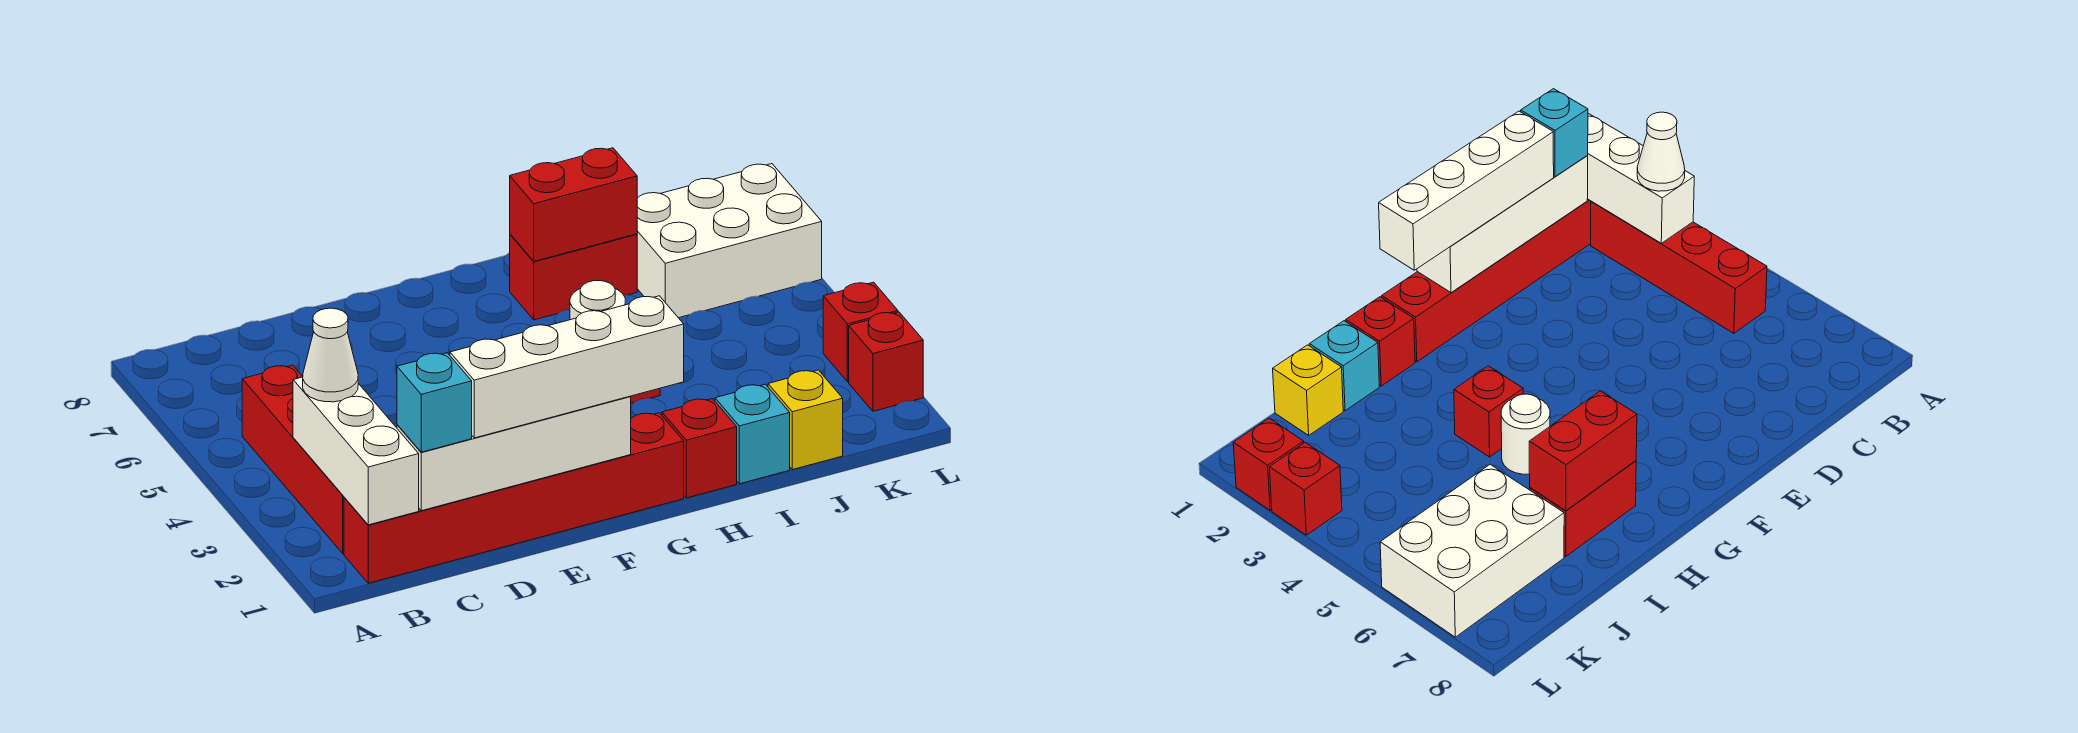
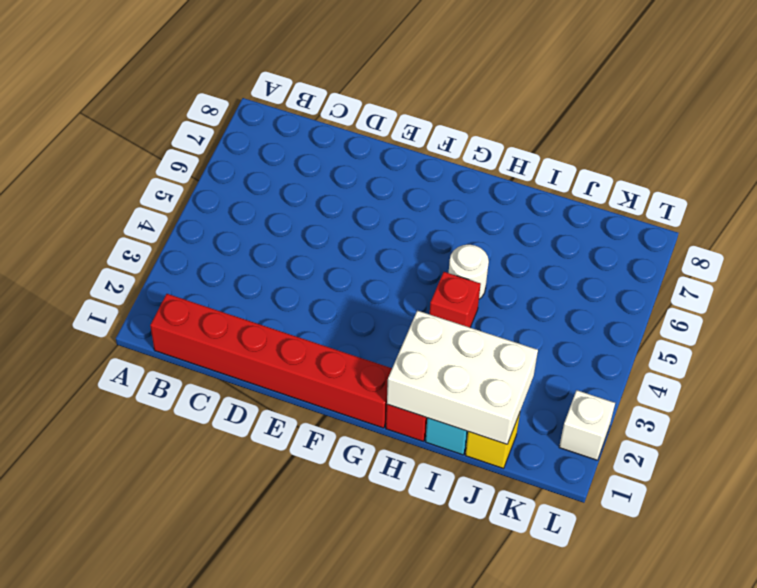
white 2x3 brick [387,311,538,444] -> white 2x3 brick moved to [637,164,822,318]
white 1x1 brick [559,390,615,460] -> red 1x1 brick [849,312,923,411]
none -> red 1x4 brick [242,365,344,554]
none -> red 1x2 brick [510,234,637,320]
none -> red 1x1 brick [823,282,898,382]

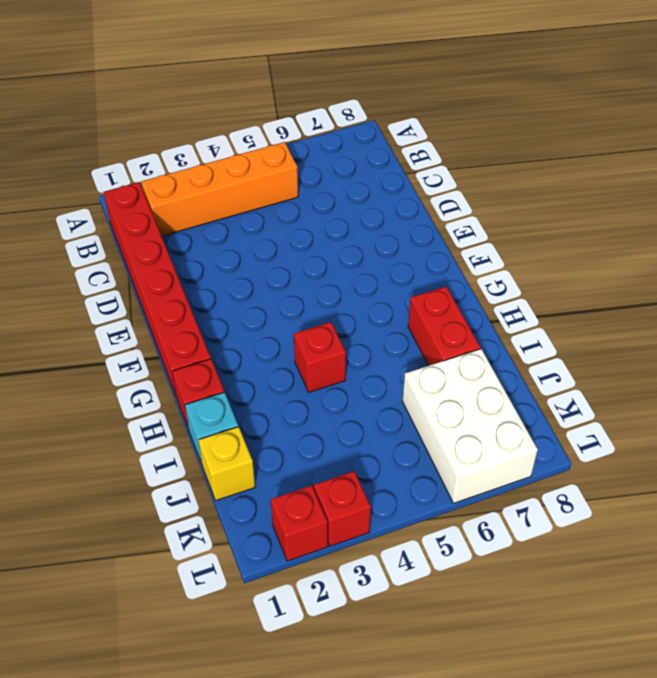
orange 1x4 brick [141,142,298,236] -> red 1x4 brick [242,365,344,554]
none -> white 1x1 round brick [570,281,625,320]
none -> white 1x3 brick [293,377,419,525]
none -> white 1x4 brick [397,396,631,511]

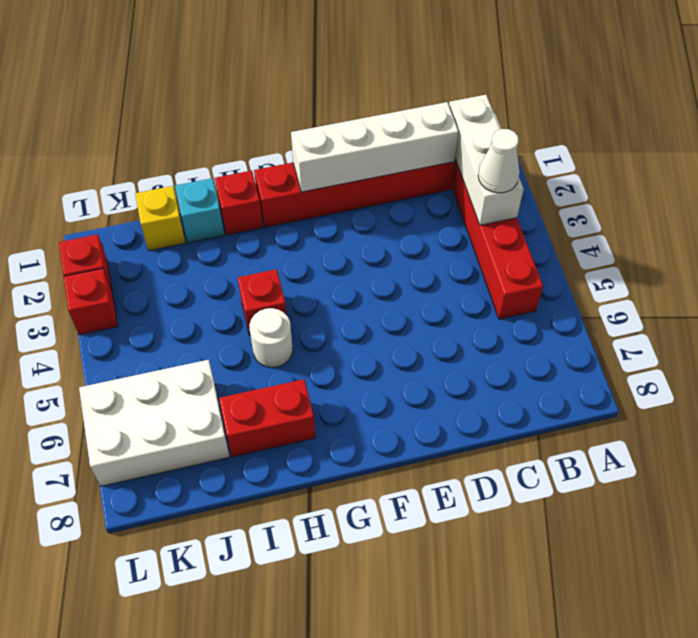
none -> red 1x2 brick [510,148,637,261]
none -> cyan 1x1 brick [397,353,472,452]
none -> white 1x4 brick [450,296,684,438]

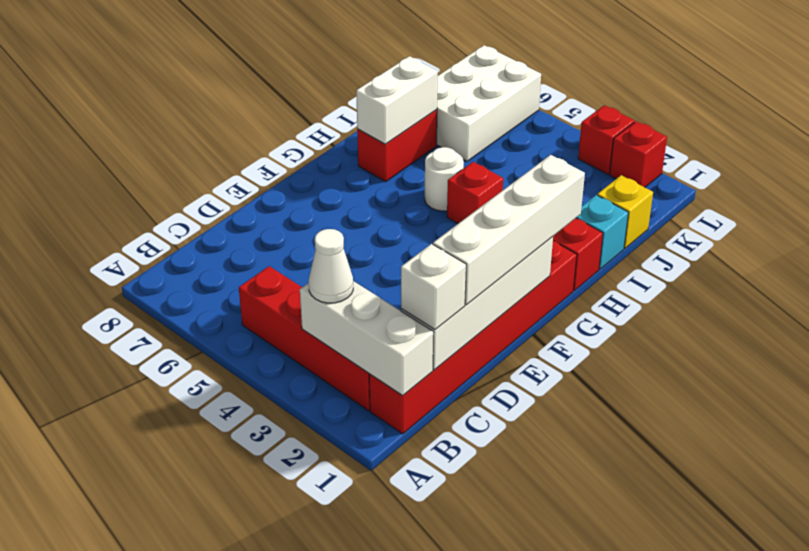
white 1x1 brick [401,244,466,329] -> cyan 1x1 brick [397,353,472,452]
white 1x2 brick [356,56,438,144] -> red 1x2 brick [510,148,637,261]

